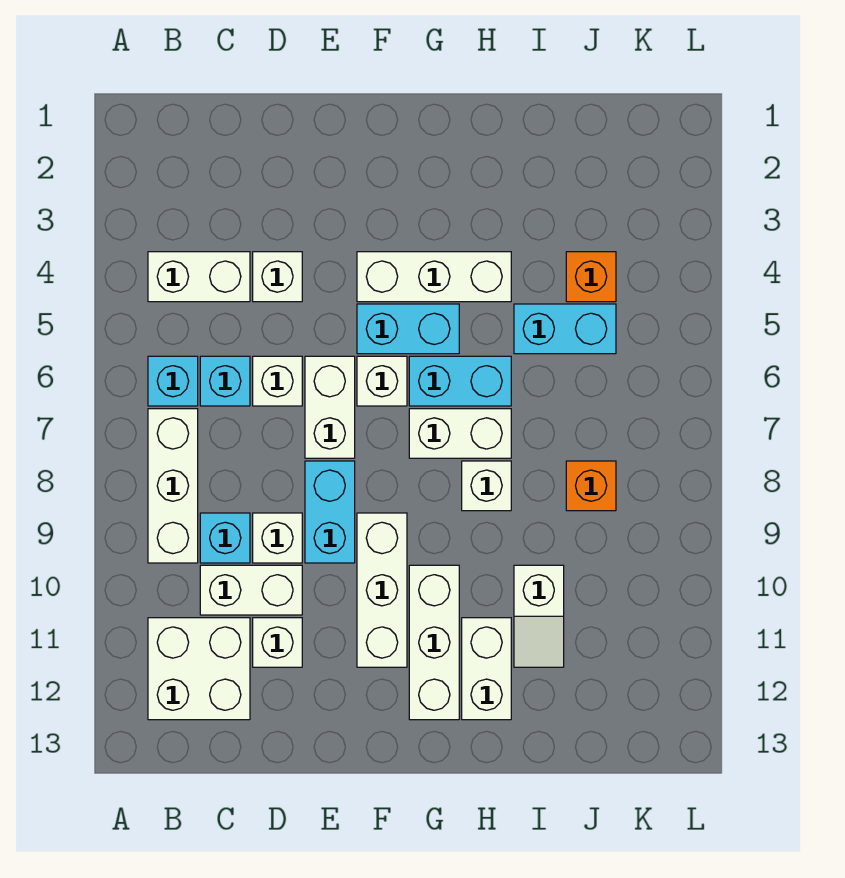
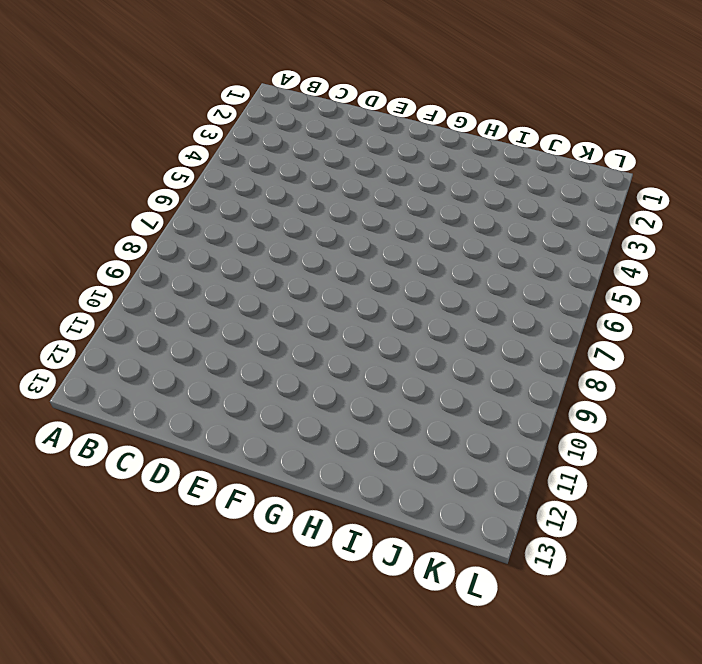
none -> white 1x2 brick [148,252,250,302]
none -> cyan 1x1 brick [148,356,198,406]
none -> white 1x3 brick [148,409,198,563]

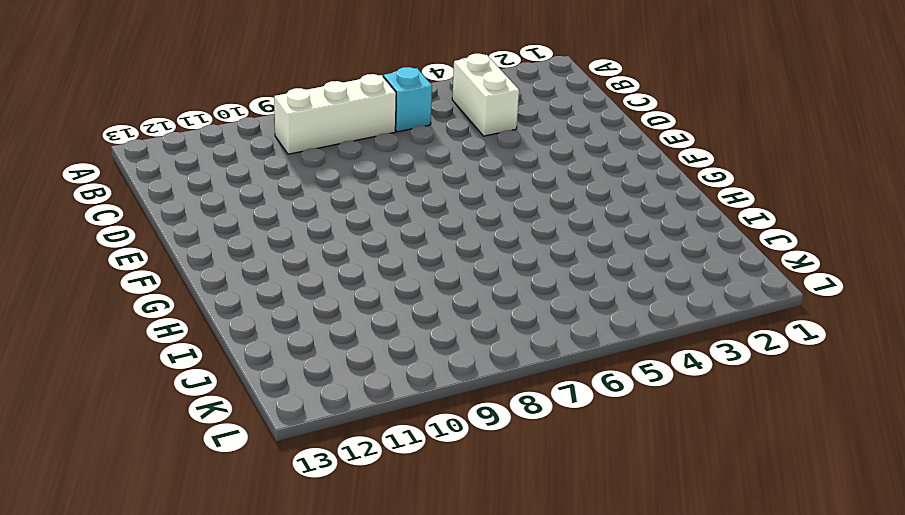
none -> white 2x2 brick [148,618,250,720]
none -> cyan 1x1 brick [200,356,250,406]
none -> cyan 1x1 brick [200,513,250,563]

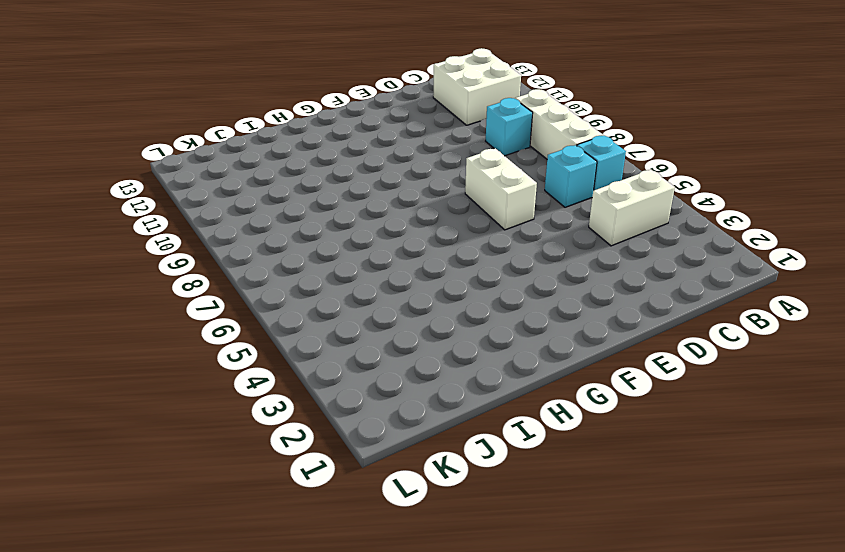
none -> white 1x2 brick [200,565,302,615]
none -> white 1x1 brick [253,252,302,302]
none -> white 1x1 brick [253,356,302,406]

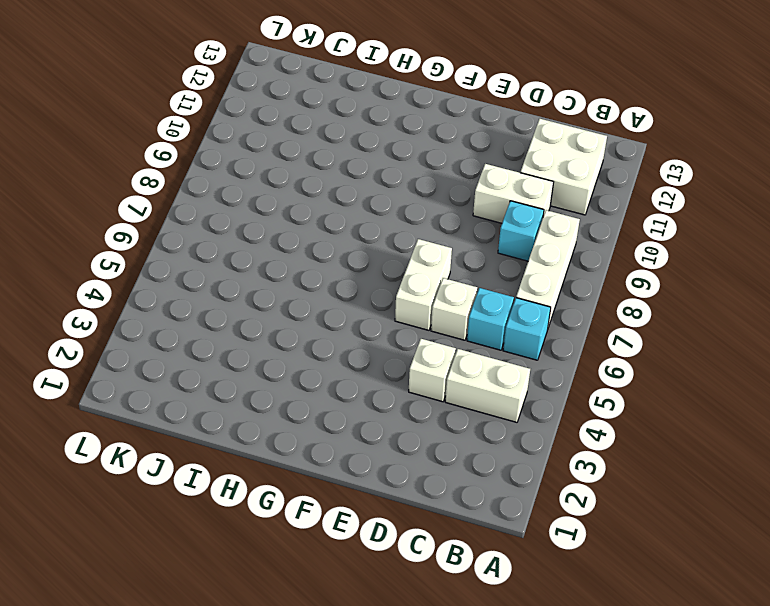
none -> white 1x1 brick [253,513,302,563]
none -> white 1x1 brick [253,618,302,667]
none -> cyan 1x2 brick [305,461,355,563]

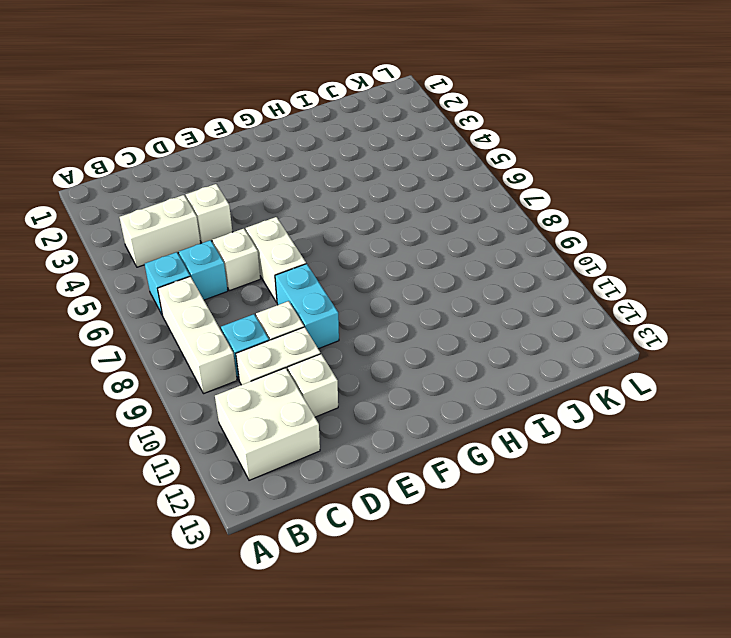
none -> white 1x3 brick [357,252,511,302]
none -> cyan 1x2 brick [357,304,459,354]
none -> white 1x1 brick [357,356,407,406]

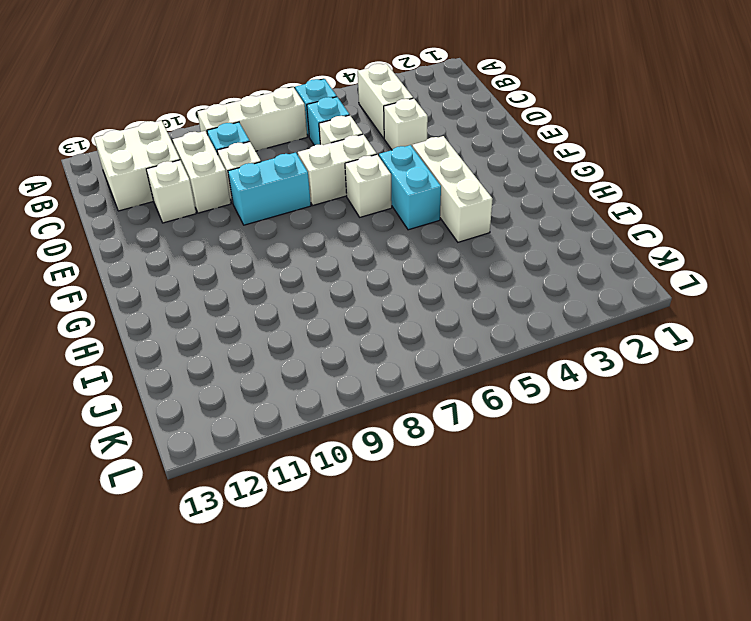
none -> white 1x3 brick [357,513,407,667]
none -> cyan 1x2 brick [409,356,511,406]
none -> white 1x2 brick [409,409,511,458]

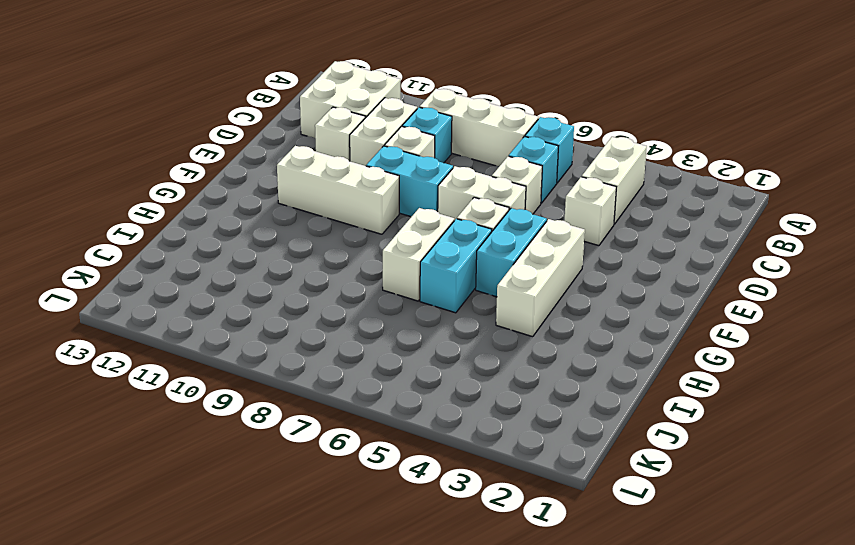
none -> white 1x3 brick [409,565,459,720]
none -> white 1x1 brick [462,461,511,511]
none -> white 1x2 brick [462,618,511,720]

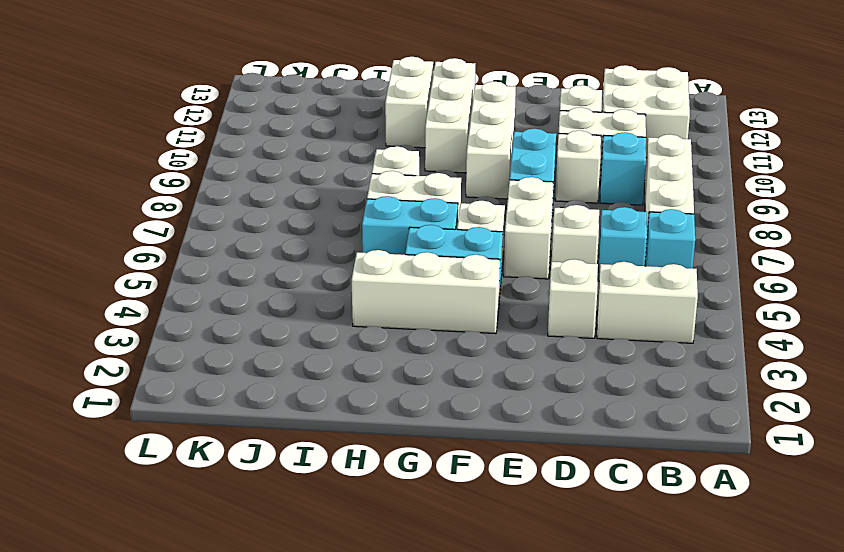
none -> cyan 1x2 brick [514,304,616,354]
none -> white 1x2 slope [514,565,564,667]
none -> orange 1x1 brick [566,252,616,302]

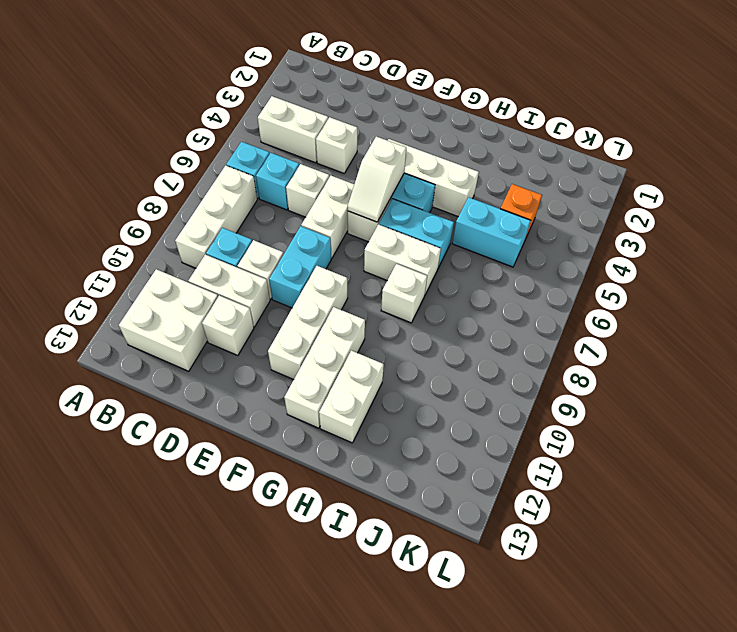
white 1x2 slope [348,137,406,222] -> white 1x2 slope moved to [514,565,564,667]
none -> orange 1x1 brick [566,461,616,511]

